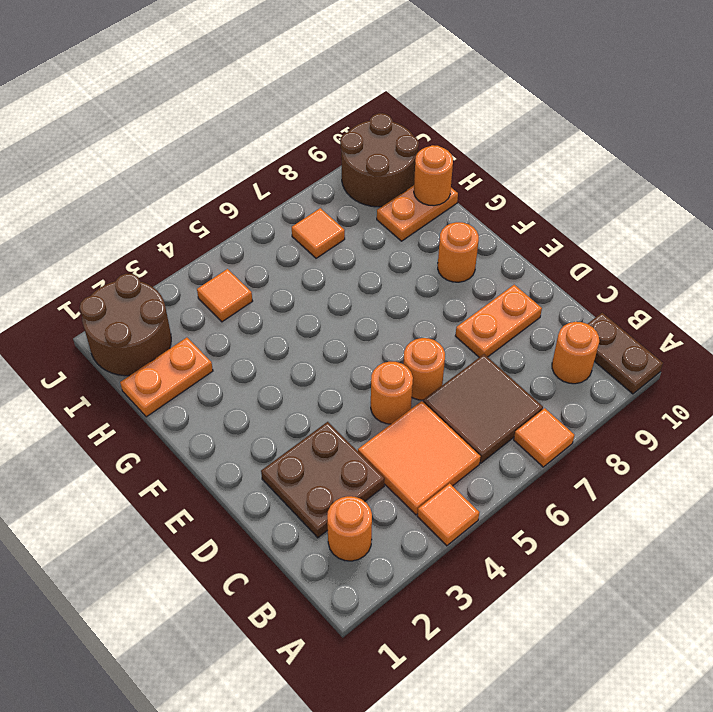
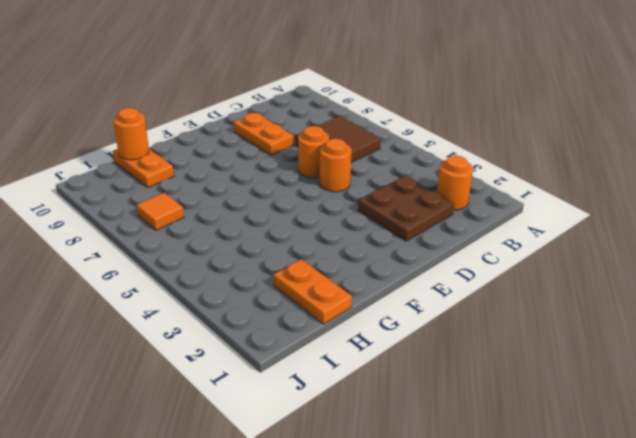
none -> orange 1x1 tile [417,483,479,546]
none -> orange 1x1 tile [514,408,575,467]
none -> brown 1x2 plate [588,313,663,394]

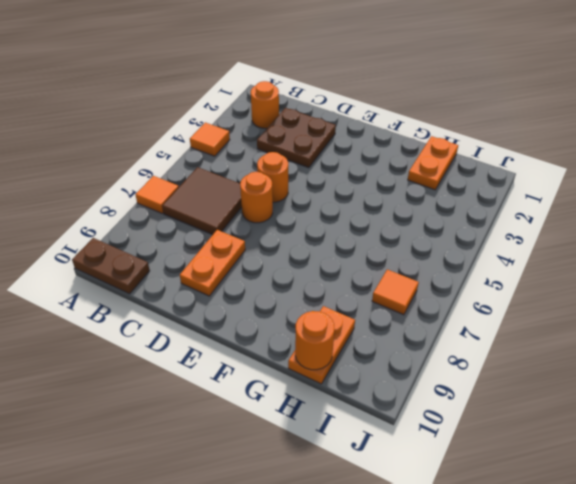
none -> orange 2x2 tile [358,401,481,515]
none -> orange 1x1 round brick [552,322,599,384]
none -> orange 1x1 round brick [438,222,479,282]

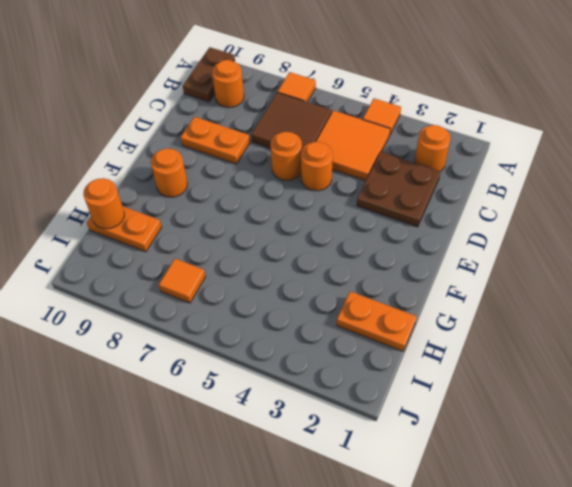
none -> brown 2x2 round brick [80,274,171,376]
none -> orange 1x1 tile [197,269,252,322]
none -> brown 2x2 round brick [340,113,419,207]

